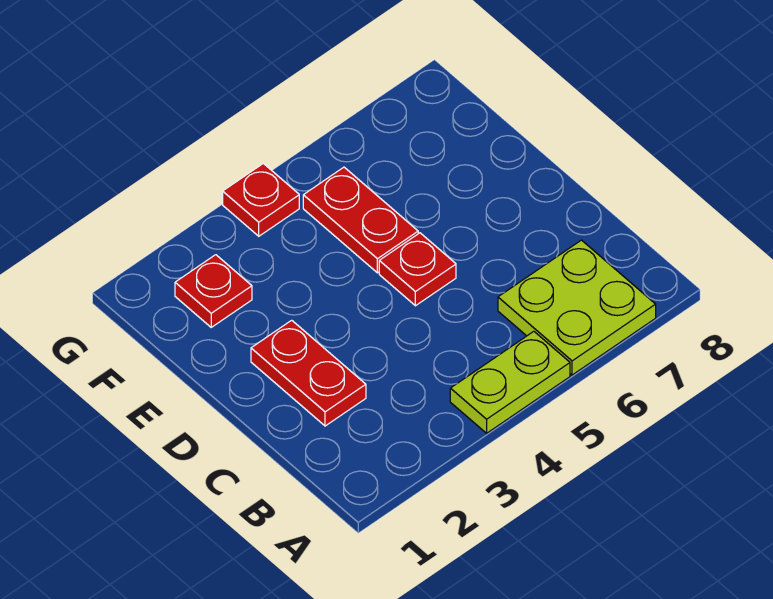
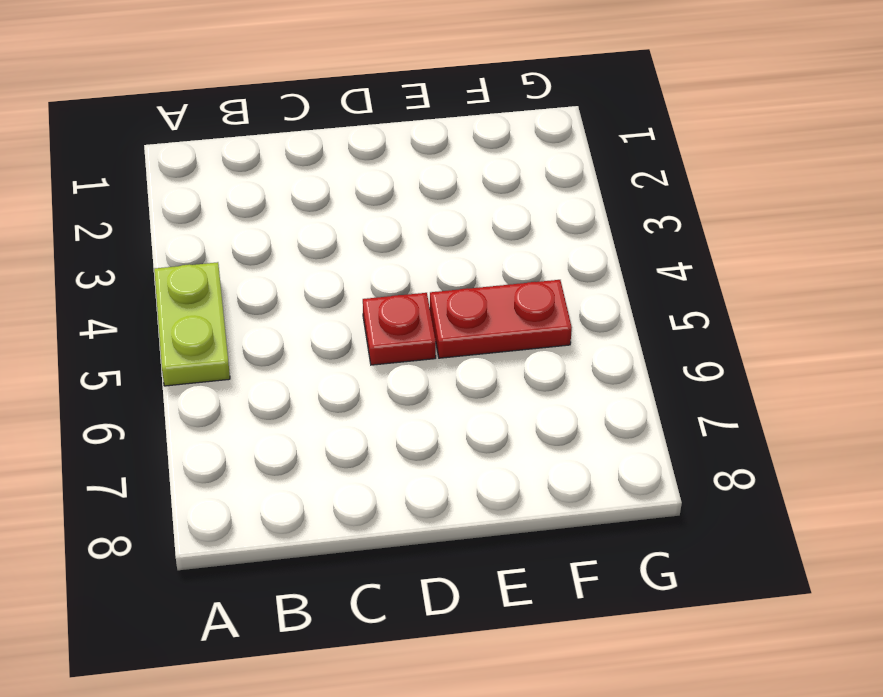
none -> lime 2x2 plate [498,240,656,375]
none -> red 1x2 plate [251,320,366,426]

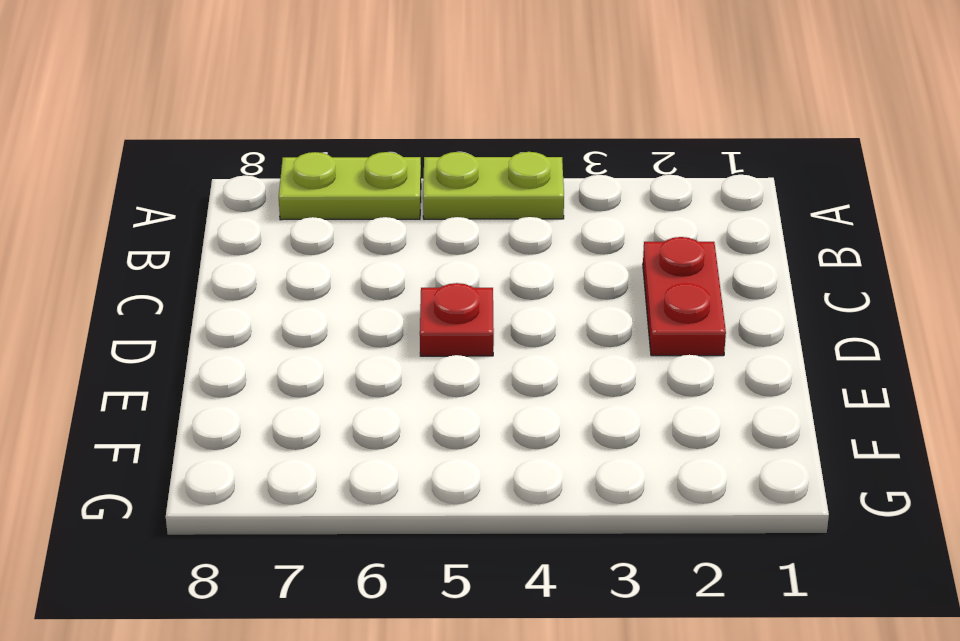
lime 1x2 plate [279,152,421,220] -> lime 2x2 plate [498,240,656,375]
none -> red 1x2 plate [303,167,418,273]
none -> red 1x1 plate [175,255,252,327]

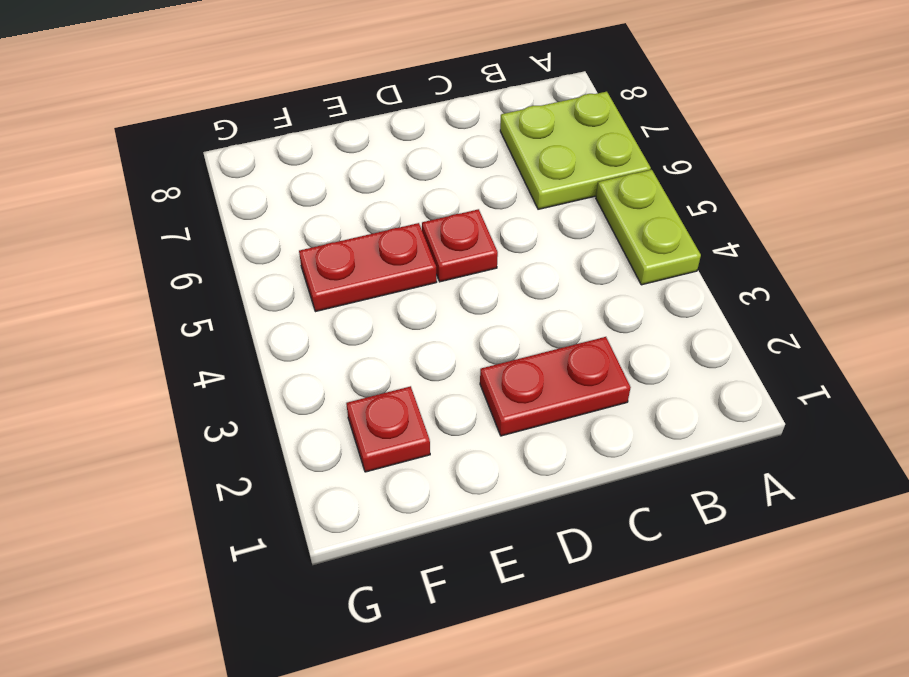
none -> red 1x1 plate [223,163,299,236]

